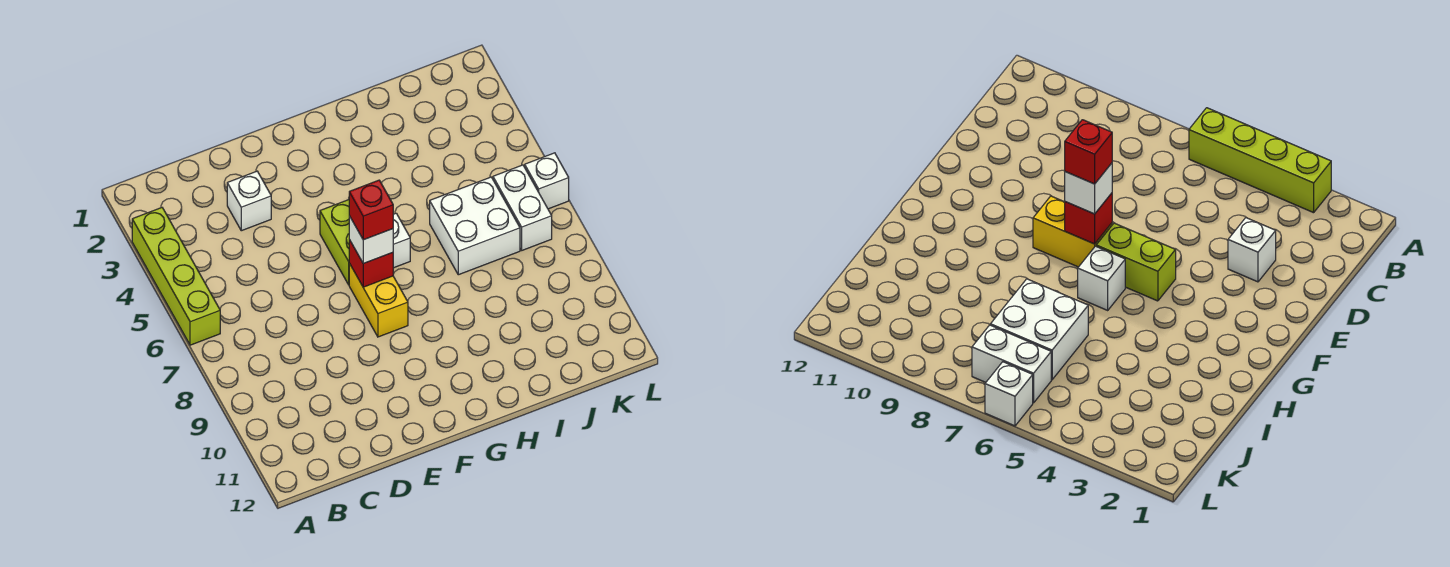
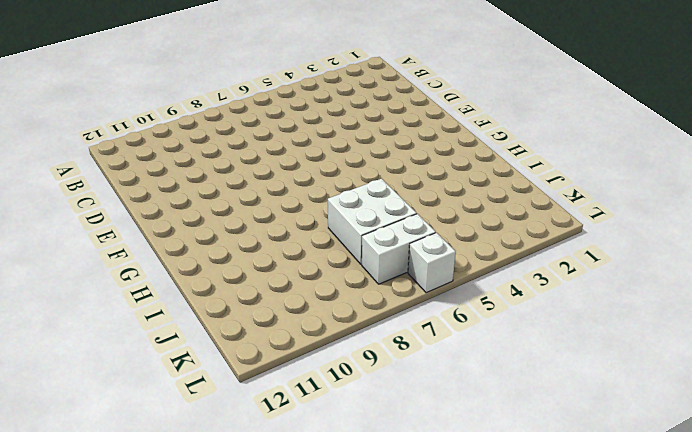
none -> lime 1x4 brick [132,208,220,345]
none -> white 1x1 brick [227,171,271,231]

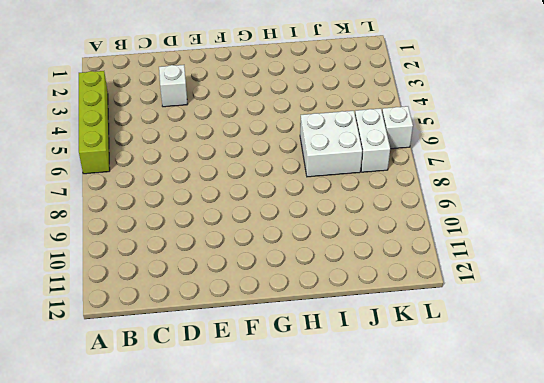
none -> lime 1x2 brick [320,200,349,285]
none -> yellow 1x2 brick [349,263,408,337]

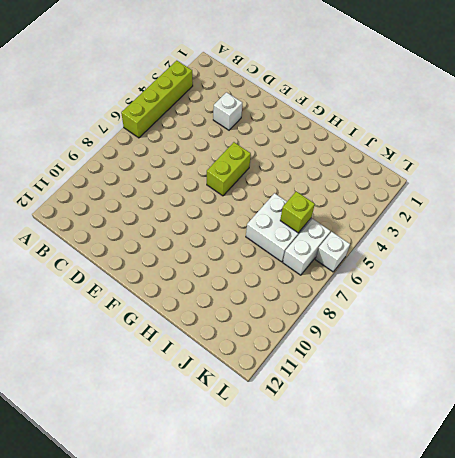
lime 1x1 brick [280,191,315,233] -> none
none -> yellow 1x2 brick [349,263,408,337]
none -> white 1x1 brick [393,213,410,268]

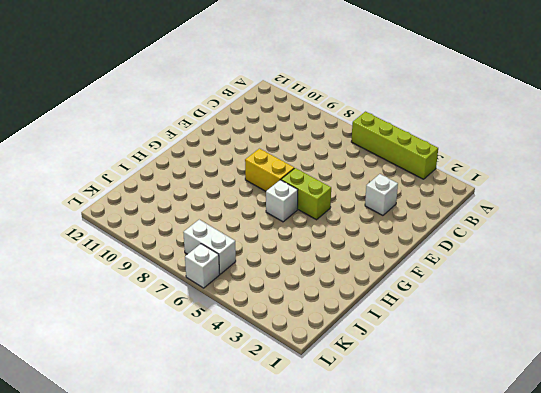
none -> white 2x2 brick [430,177,520,275]
none -> red 1x1 brick [349,240,393,287]

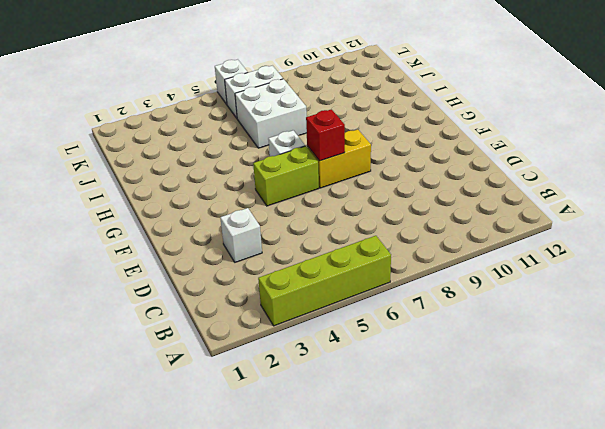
none -> white 1x1 brick [349,216,393,263]
none -> red 1x1 brick [349,180,393,240]

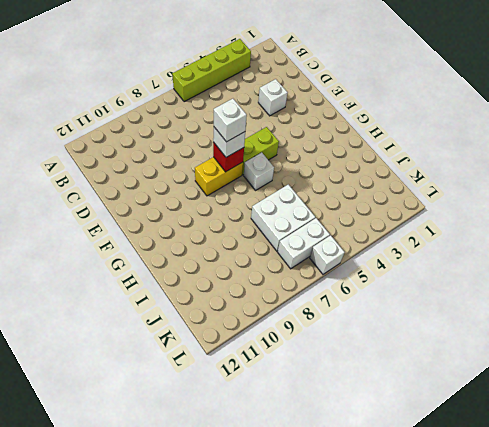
white 1x1 brick [214,99,247,142] -> red 1x1 brick [349,180,393,240]

